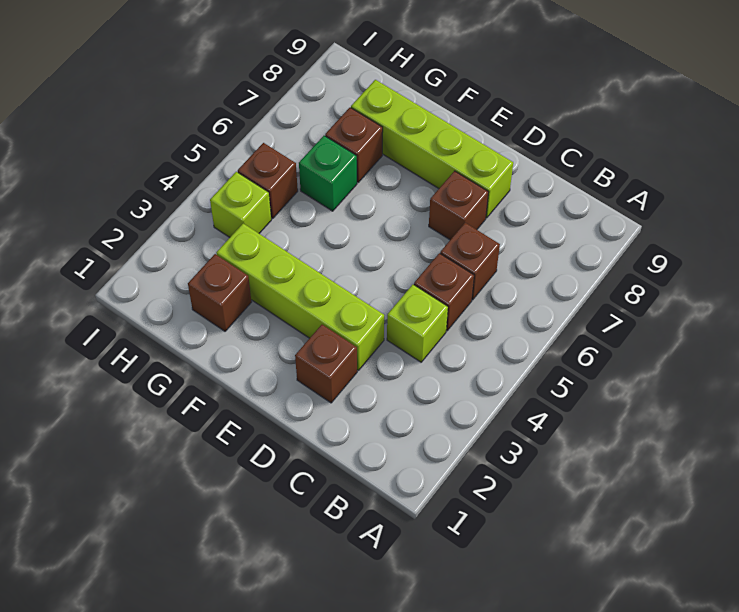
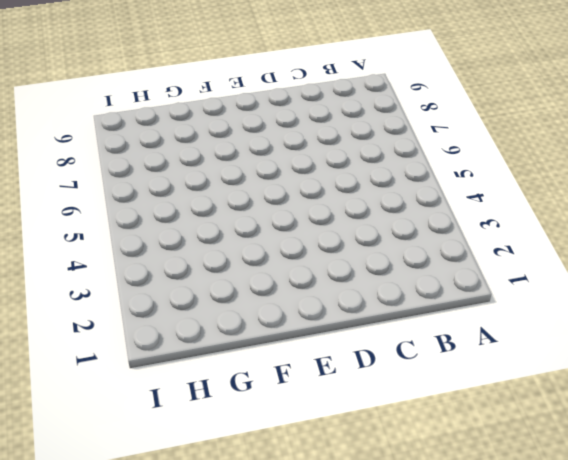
none -> lime 1x1 brick [387,285,448,362]
none -> brown 1x1 brick [414,253,474,331]
none -> brown 1x1 brick [440,223,500,300]

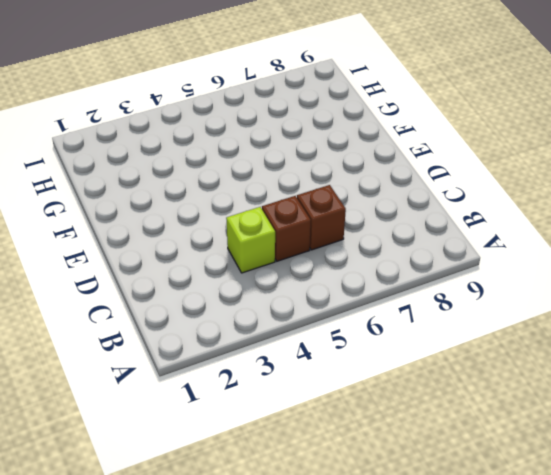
none -> brown 1x1 brick [295,325,357,403]
none -> lime 1x4 brick [216,224,384,370]
none -> brown 1x1 brick [429,171,489,240]

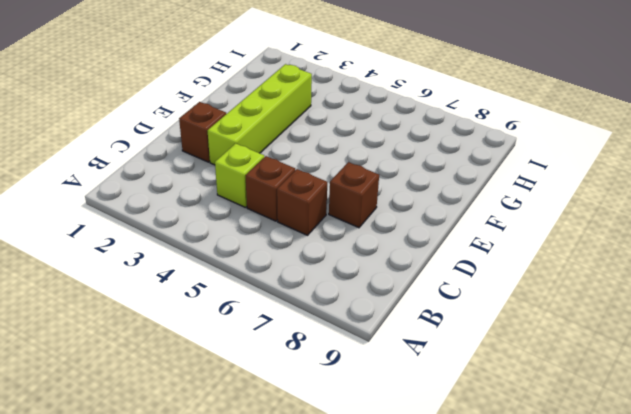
none -> lime 1x4 brick [351,80,513,218]
none -> brown 1x1 brick [188,254,251,331]
none -> green 1x1 brick [299,136,357,211]

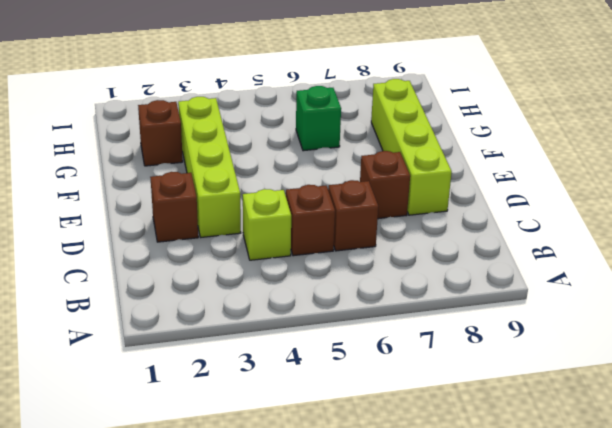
none -> brown 1x1 brick [325,108,383,182]
none -> lime 1x1 brick [210,172,271,237]
none -> brown 1x1 brick [238,143,298,218]

